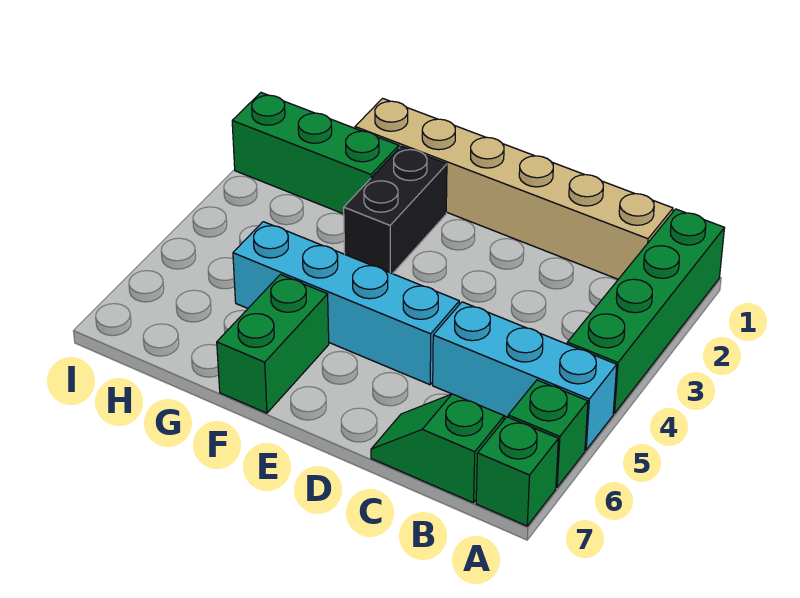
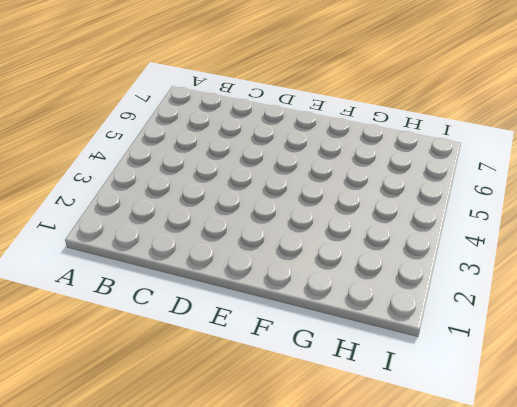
none -> green 1x4 brick [567,209,724,414]
none -> cyan 1x3 brick [433,302,617,450]

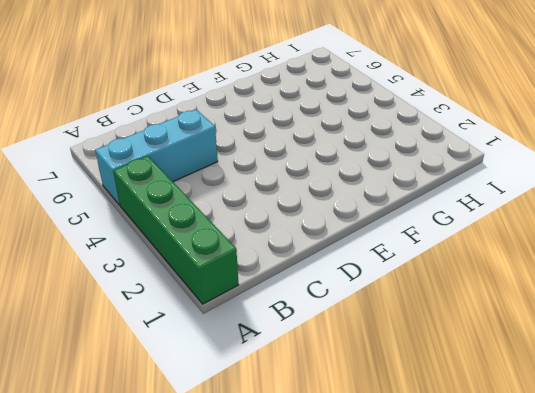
none -> green 1x1 brick [508,380,588,487]
none -> green 1x1 brick [476,417,558,526]

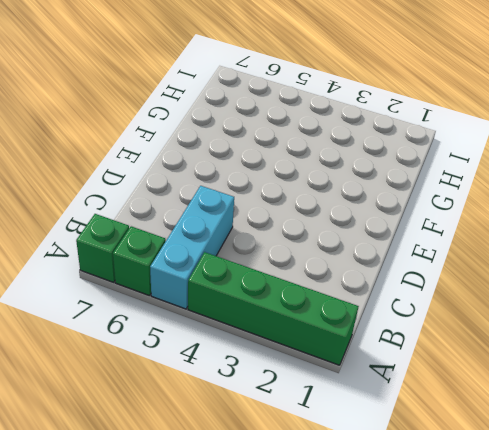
none -> tan 1x6 brick [355,98,673,279]
none -> green 1x2 slope [371,394,504,503]

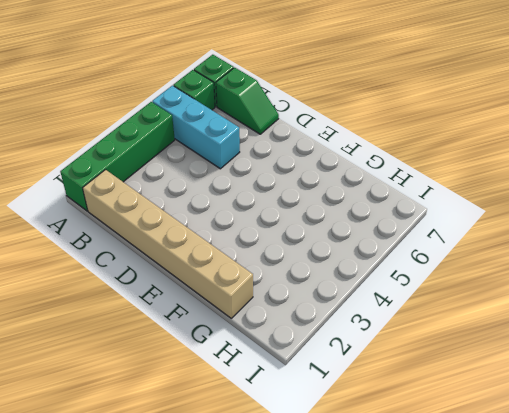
none -> cyan 1x4 brick [233,222,459,385]
none -> black 1x2 brick [344,146,447,274]

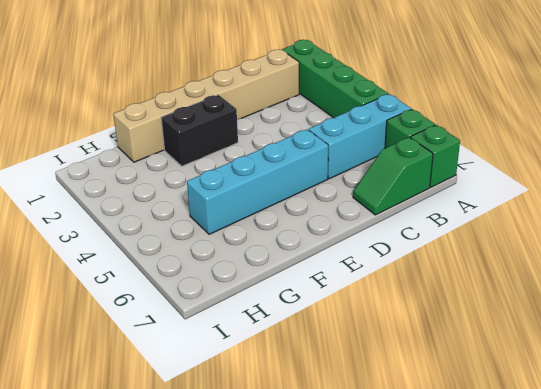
black 1x2 brick [161,95,238,166] -> black 1x2 brick turned to [344,146,447,274]
none -> green 1x2 brick [217,275,329,413]
none -> green 1x3 brick [232,93,399,214]

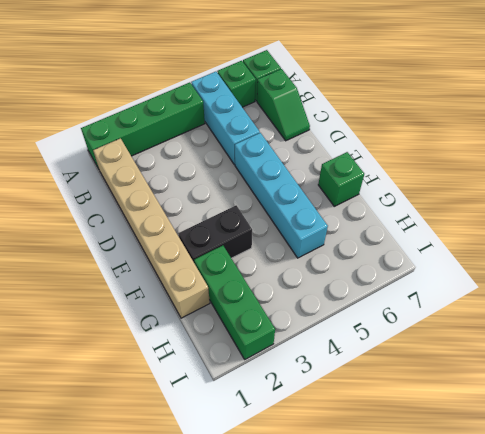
green 1x1 brick [318,152,364,206] -> green 1x2 brick [217,275,329,413]

